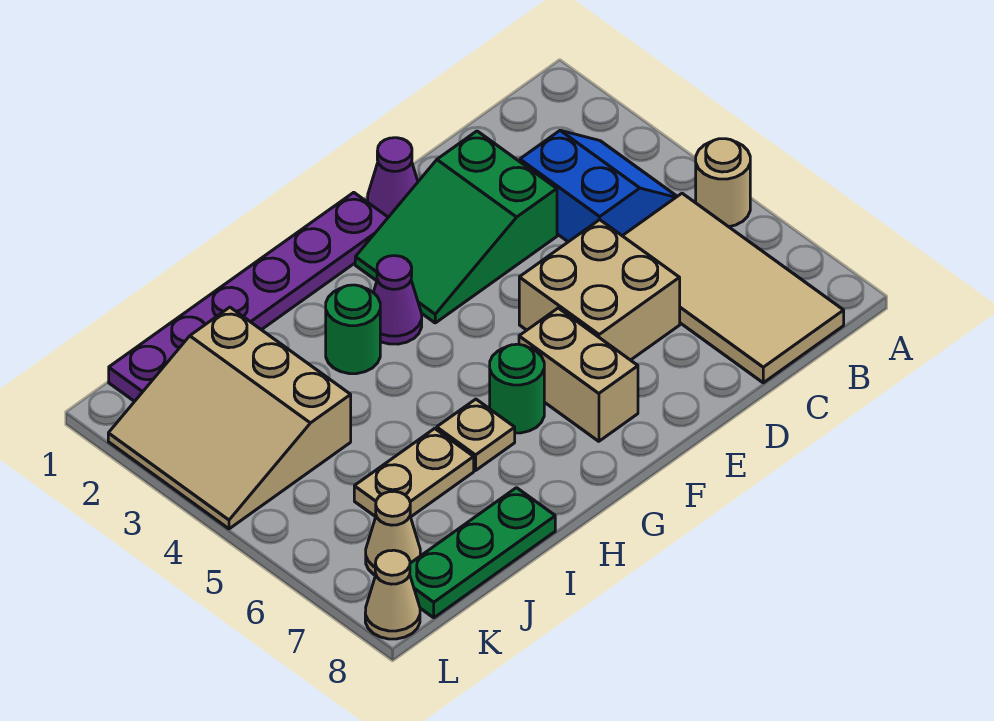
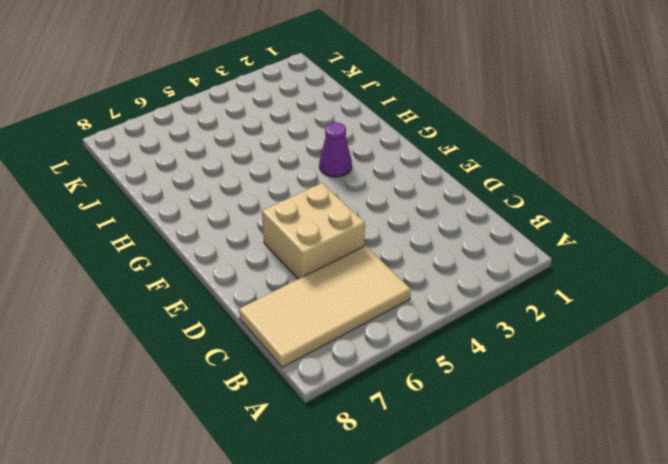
none -> tan 1x1 round brick [696,139,750,227]
none -> blue 2x2 slope [520,131,677,242]
none -> green 2x3 slope [355,131,557,323]

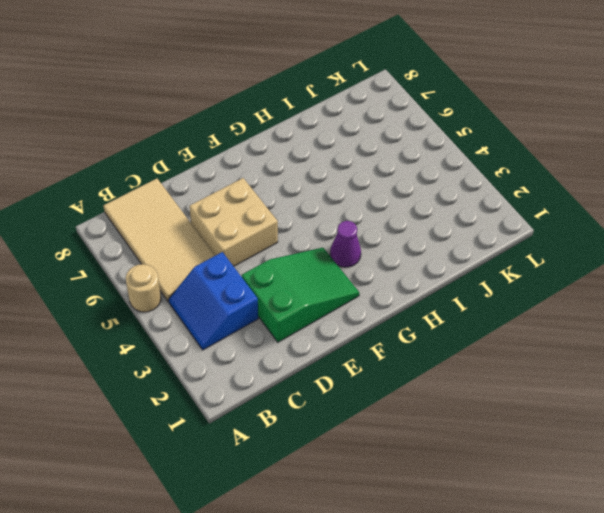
none -> purple 1x1 cone [368,138,418,217]
none -> purple 1x6 plate [109,192,388,401]
none -> tan 1x2 brick [519,308,638,441]

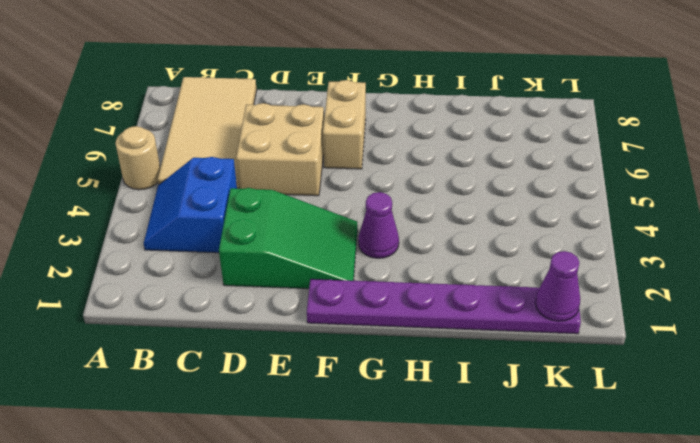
purple 1x1 cone [535,251,580,321] -> purple 1x1 cone moved to [368,138,418,217]
none -> green 1x1 round brick [490,344,544,433]
none -> green 1x1 round brick [326,285,380,374]
none -> tan 1x1 plate [437,399,515,470]

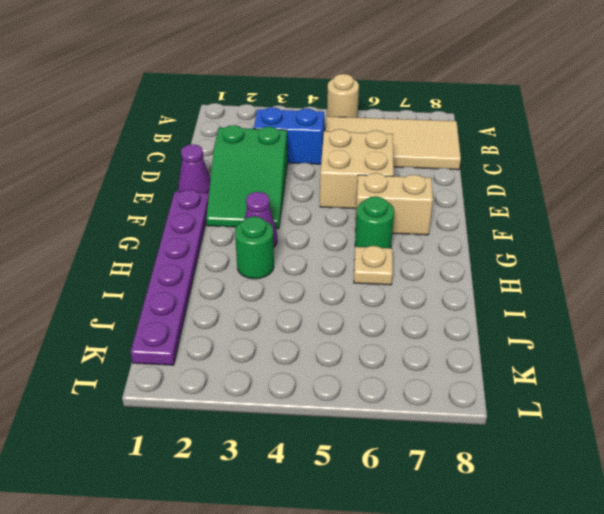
none -> tan 1x2 plate [354,428,474,517]
none -> green 1x3 plate [410,488,555,618]
none -> tan 3x3 slope [108,307,351,529]

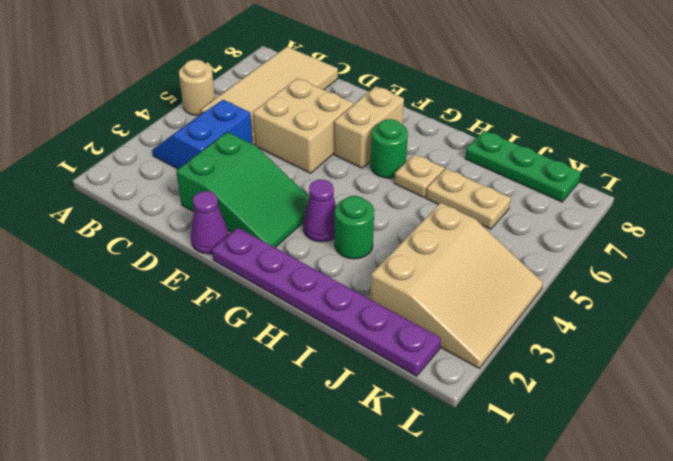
none -> tan 1x1 cone [366,491,420,575]
none -> tan 1x1 cone [365,550,420,639]

